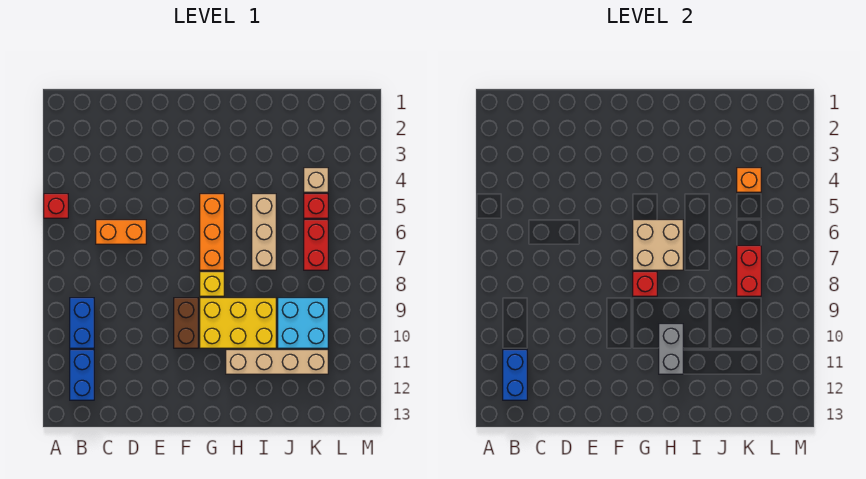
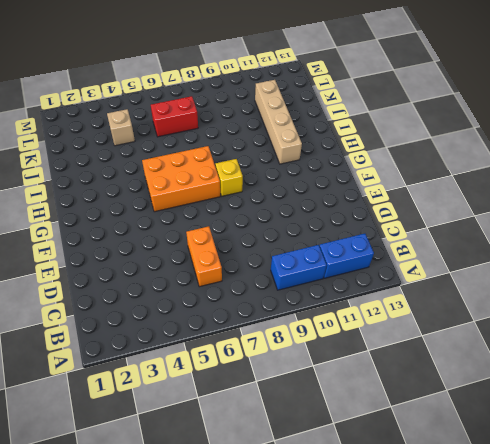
orange 2x3 brick [142,146,220,212] -> orange 1x3 brick [200,194,224,270]
none -> red 1x1 brick [44,194,68,218]
none -> brown 1x2 brick [174,298,198,348]
none -> yellow 2x3 brick [200,298,276,348]

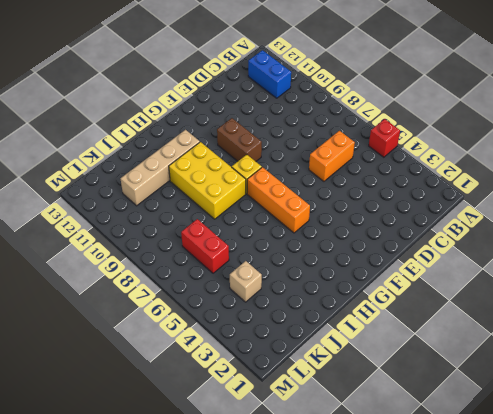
yellow 2x3 brick [169,142,246,219] -> yellow 2x3 brick turned to [200,298,276,348]
none -> blue 1x2 brick [70,298,94,348]
none -> tan 1x3 brick [252,194,276,270]
none -> cyan 2x2 brick [278,298,328,348]

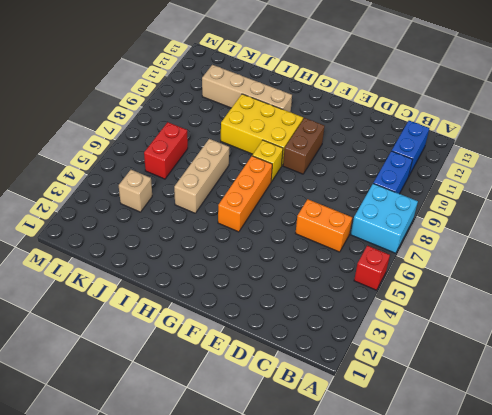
cyan 2x2 brick [351,184,418,253] -> cyan 2x2 brick moved to [278,298,328,348]
none -> red 1x1 brick [304,194,328,218]
none -> blue 1x2 brick [503,350,527,400]
none -> tan 2x2 brick [633,220,683,270]

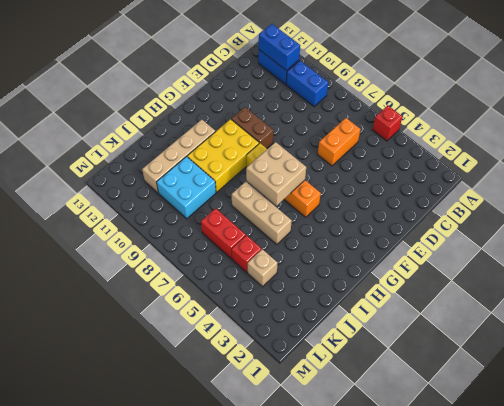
none -> red 1x1 brick [633,272,657,296]
none -> grey 1x2 brick [659,324,683,374]
none -> orange 1x1 brick [737,168,761,192]

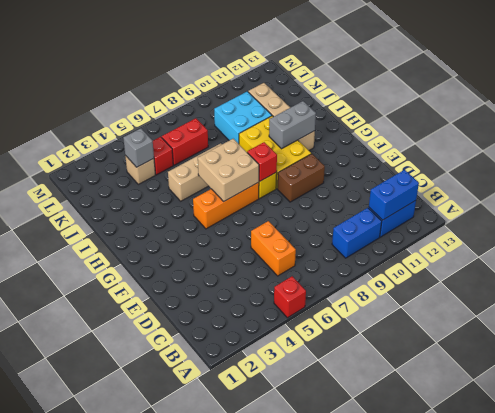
grey 1x1 brick [123,128,154,167] -> orange 1x1 brick [737,168,761,192]
none -> red 1x2 brick [737,246,761,296]

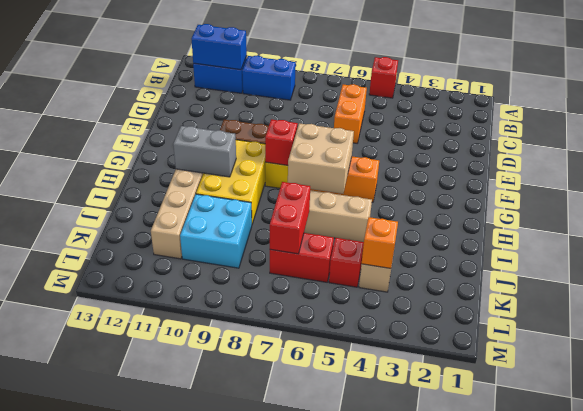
red 1x2 brick [270,182,310,254] -> red 1x2 brick turned to [737,246,761,296]

